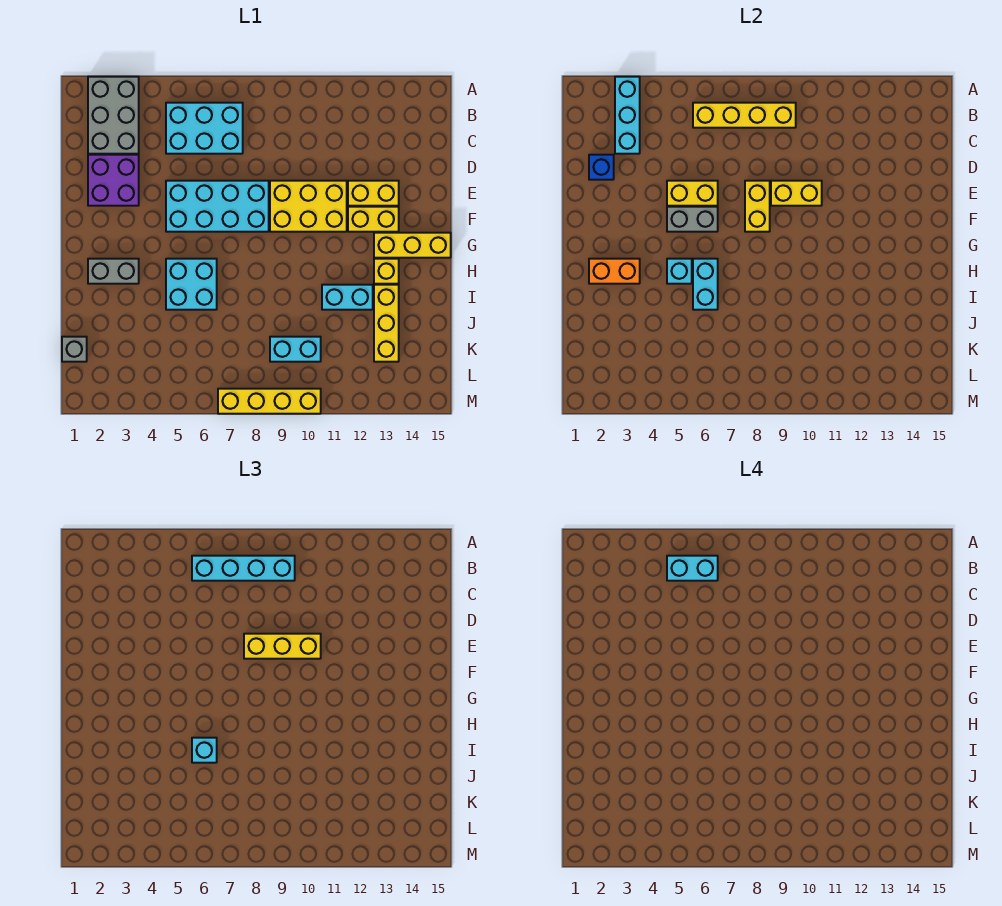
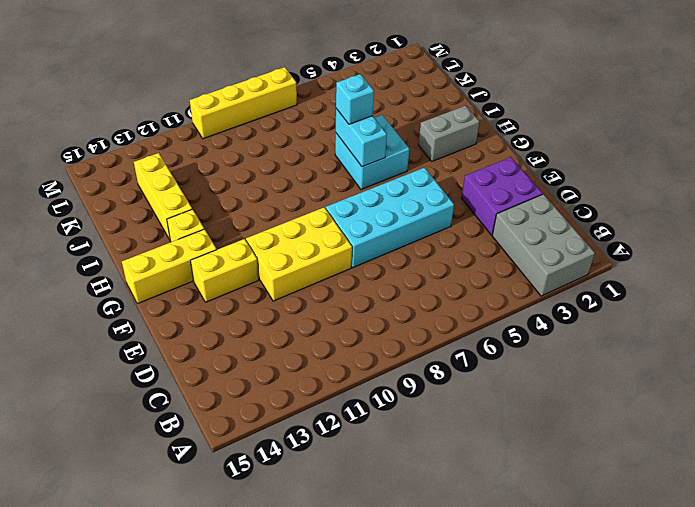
none -> cyan 2x3 brick [166,103,243,154]
none -> yellow 1x2 brick [348,181,399,206]
none -> cyan 1x2 brick [322,285,373,310]
none -> grey 1x1 brick [62,337,87,362]

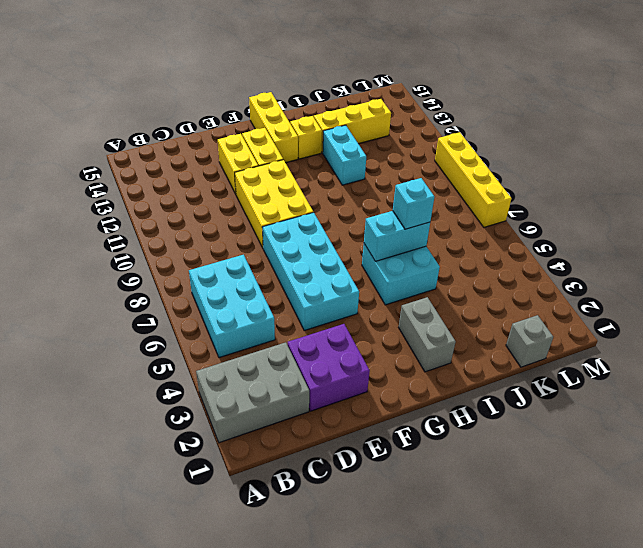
none -> cyan 1x2 brick [270,337,321,362]
none -> cyan 1x3 brick [615,77,640,154]
none -> yellow 1x4 brick [693,103,796,128]
none -> blue 1x1 brick [589,155,614,180]

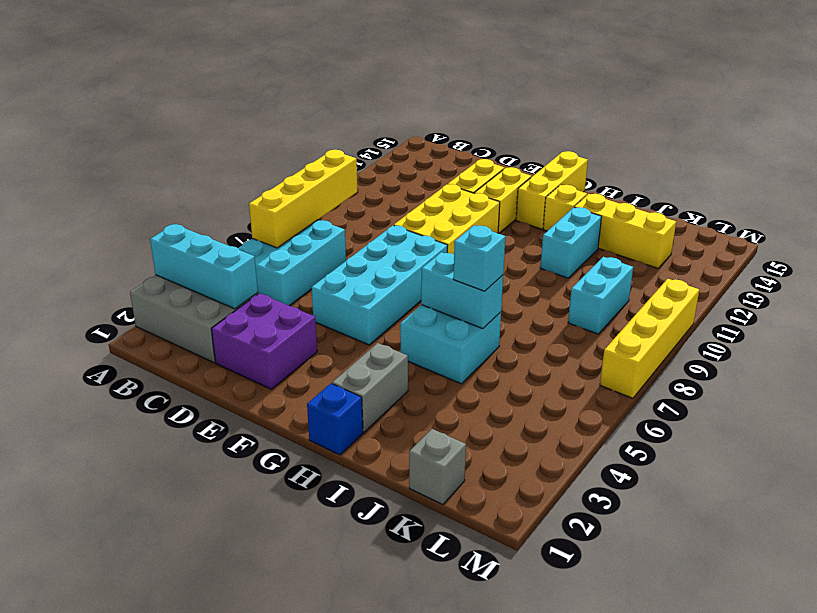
blue 1x1 brick [307,383,363,455] -> blue 1x1 brick moved to [589,155,614,180]
none -> yellow 1x2 brick [667,181,718,206]
none -> yellow 1x2 brick [745,181,770,232]
none -> yellow 1x2 brick [771,181,822,206]
none -> grey 1x2 brick [667,207,718,232]

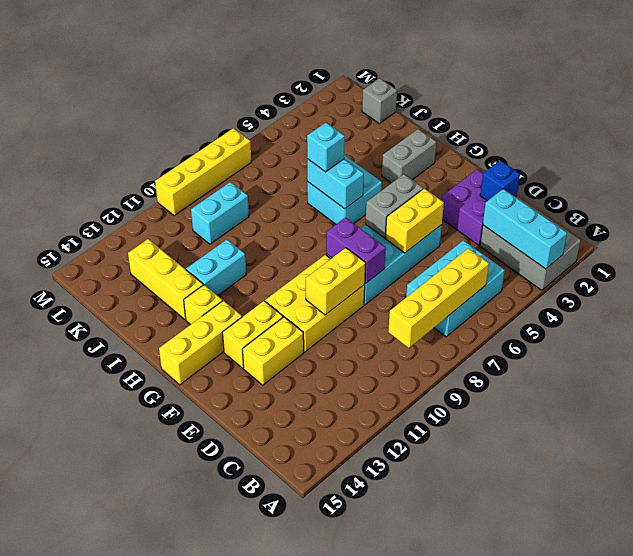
purple 1x2 brick [326,217,386,284] -> yellow 1x2 brick [745,181,770,232]
none -> orange 1x2 brick [589,259,640,284]
none -> cyan 1x1 brick [667,259,692,284]
none -> cyan 1x4 brick [192,556,295,581]
none -> yellow 1x3 brick [244,634,321,659]

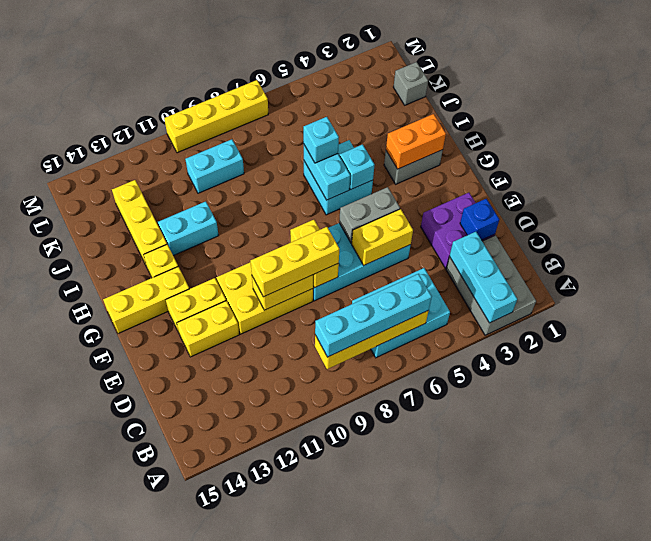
none -> cyan 1x2 brick [667,556,718,581]

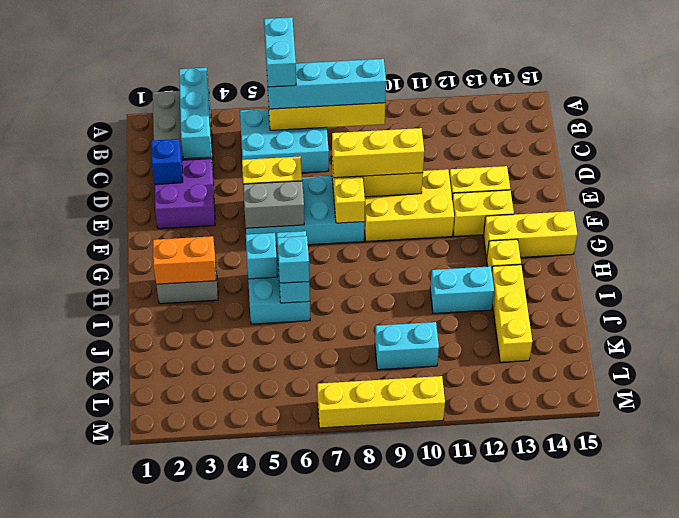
cyan 1x2 brick [264,17,296,87] -> cyan 1x2 brick turned to [667,556,718,581]
none -> grey 1x1 brick [62,337,87,362]

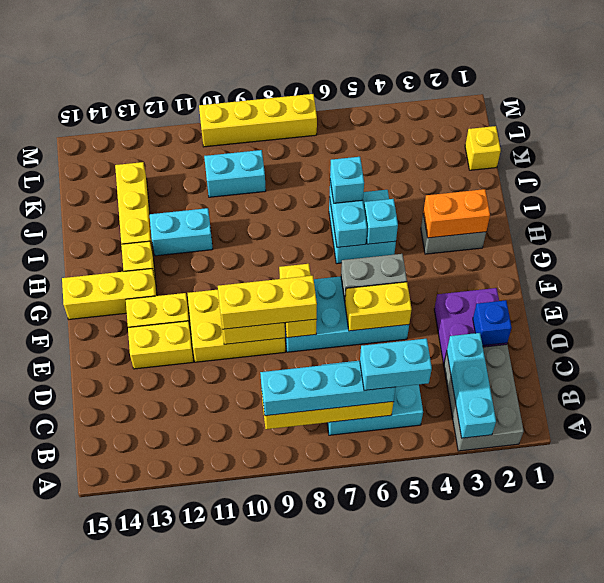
yellow 1x1 brick [465,126,501,170] -> grey 1x1 brick [62,337,87,362]

